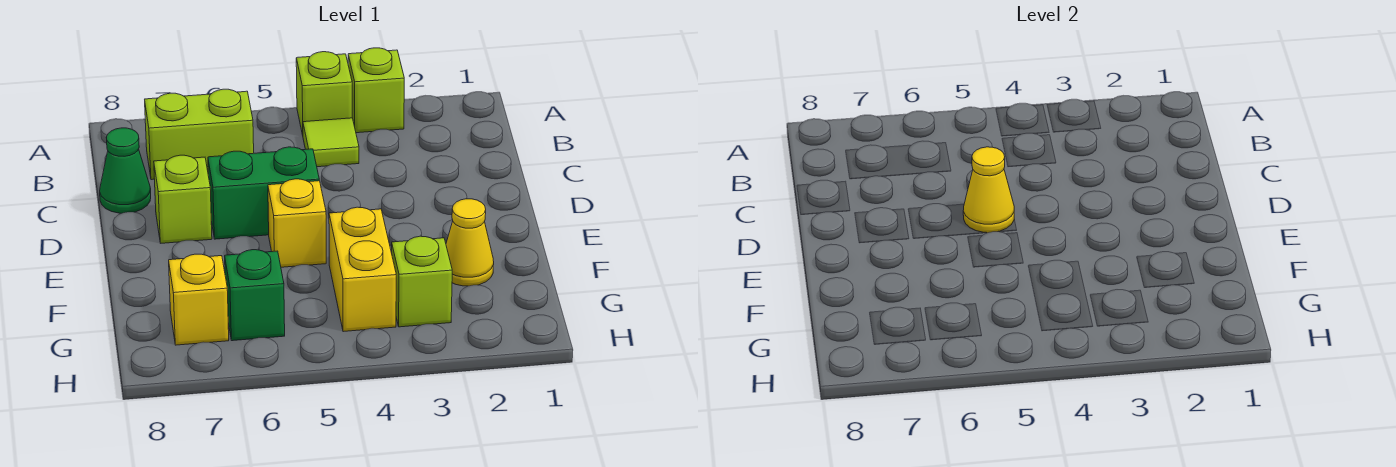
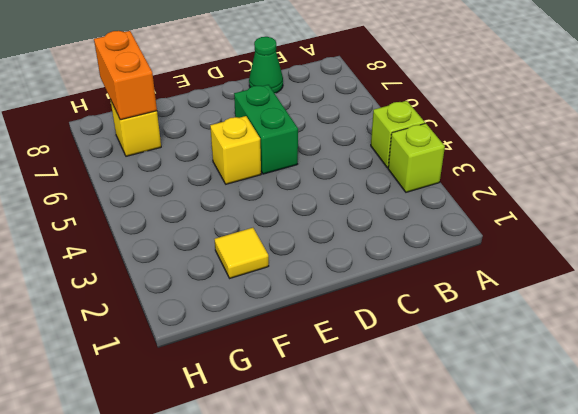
yellow 1x1 tile [215,228,269,278] -> yellow 1x1 cone [446,199,494,286]
orange 1x2 brick [94,31,157,120] -> none
none -> lime 1x1 tile [303,118,359,167]
none -> lime 1x2 brick [145,89,254,180]
none -> lime 1x1 brick [154,155,212,243]

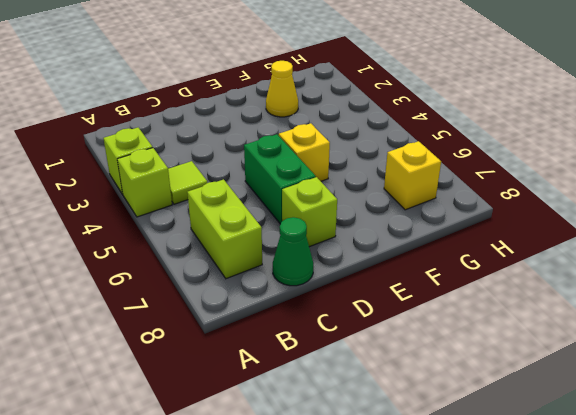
none -> yellow 1x2 brick [329,207,396,332]
none -> lime 1x1 brick [392,236,452,327]
none -> green 1x1 brick [225,250,285,341]

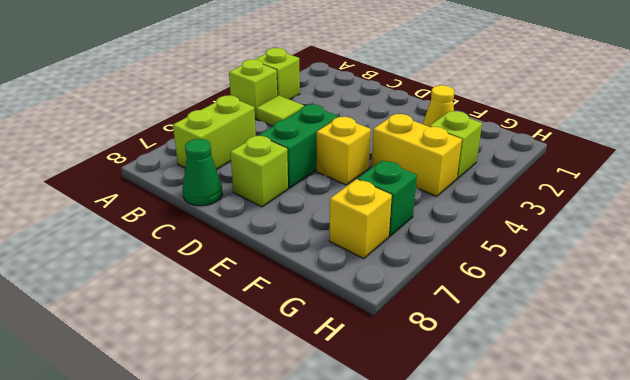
none -> yellow 1x1 cone [963,147,1014,233]

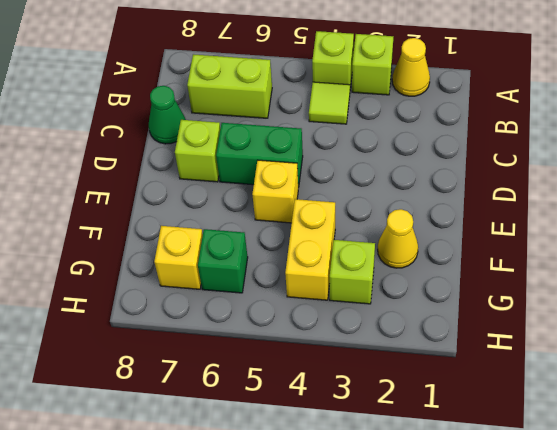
yellow 1x1 cone [392,38,430,96] -> yellow 1x1 cone moved to [963,147,1014,233]

